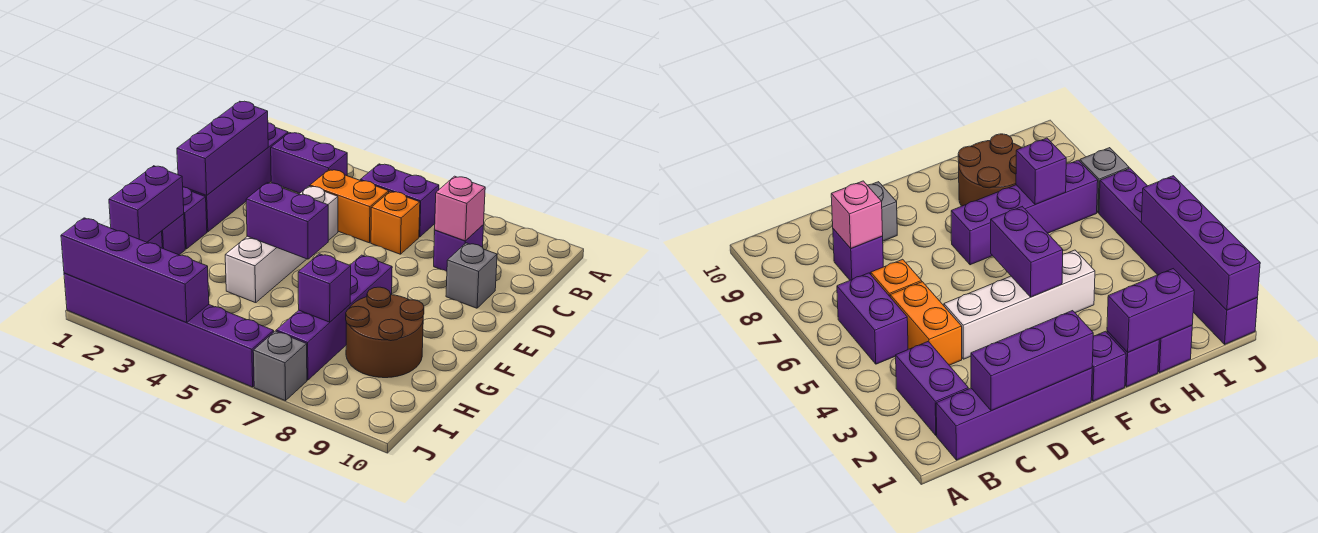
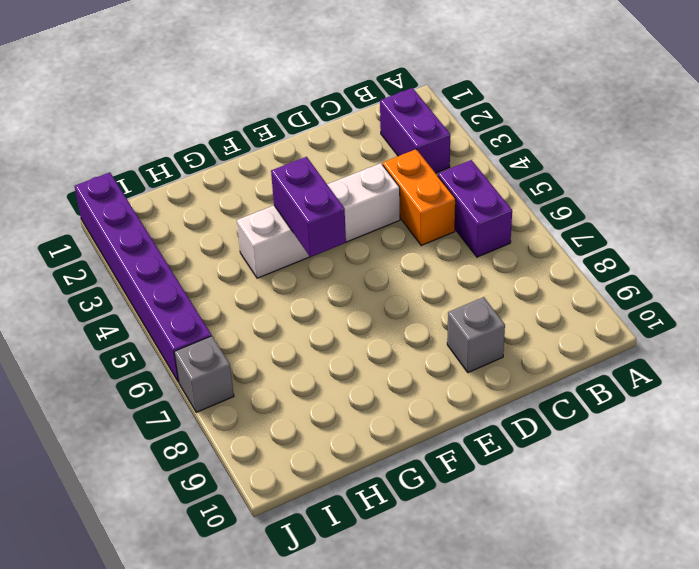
none -> purple 1x4 brick [190,123,288,232]
none -> orange 1x1 brick [371,191,420,254]
none -> purple 1x1 brick [434,225,484,271]

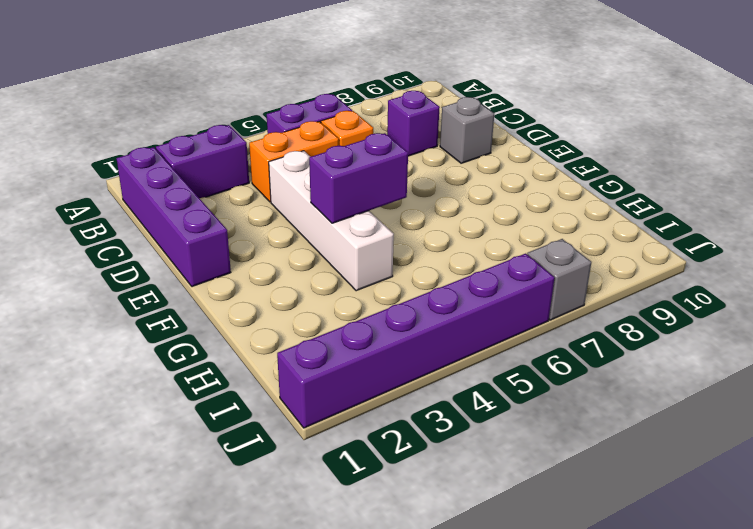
none -> purple 1x1 brick [183,187,207,249]
none -> purple 1x4 brick [276,255,392,380]
none -> purple 1x1 brick [161,214,185,255]

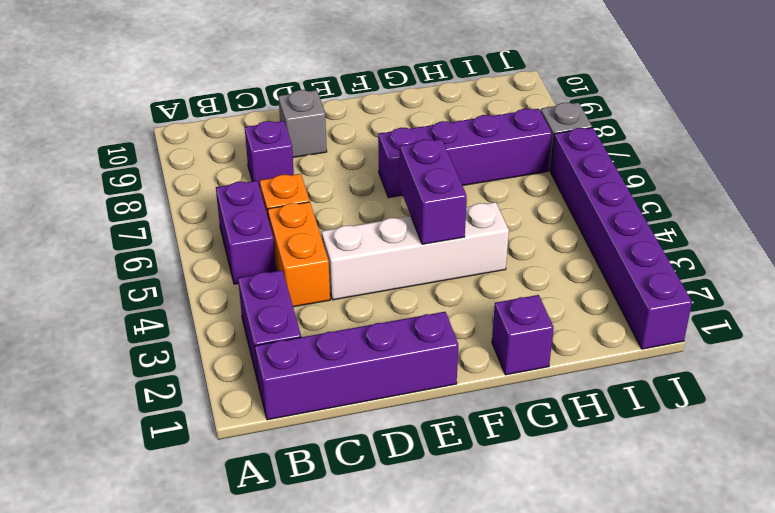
none -> purple 1x1 brick [183,187,207,249]
none -> brown 2x2 round brick [346,287,424,378]
none -> purple 1x1 brick [1158,325,1192,373]

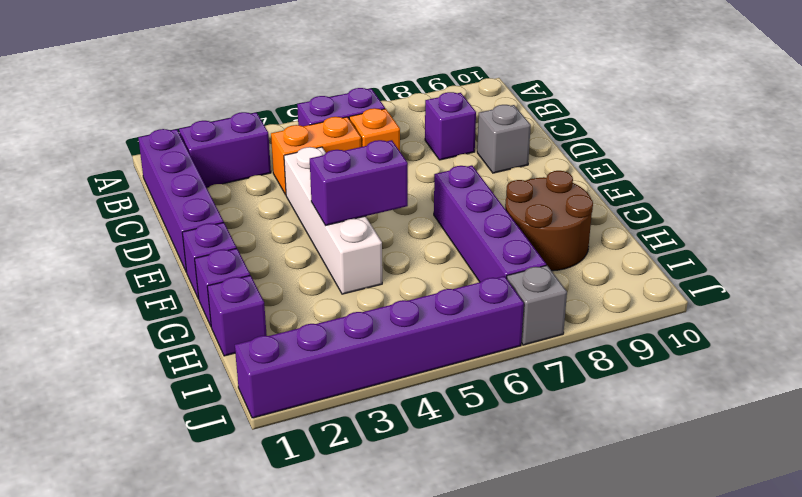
none -> purple 1x3 brick [177,101,268,195]
none -> pink 1x1 brick [435,176,485,241]
none -> purple 1x2 brick [109,166,184,242]

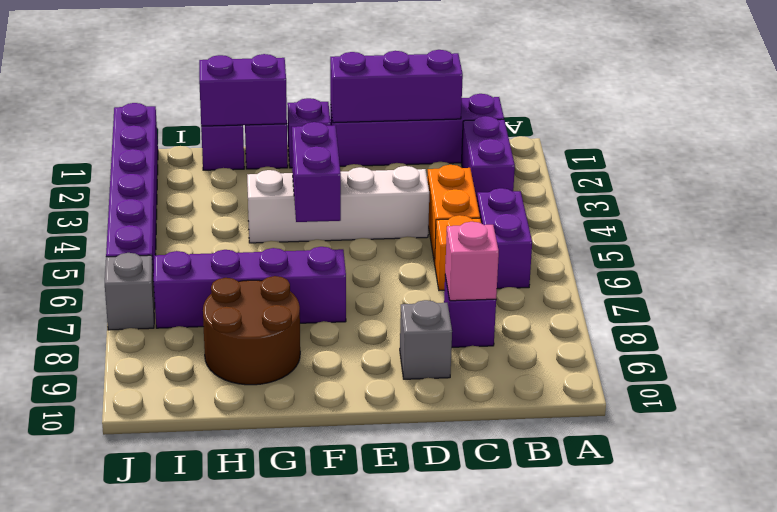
none -> purple 1x1 brick [298,254,351,322]
none -> purple 1x4 brick [61,218,209,323]

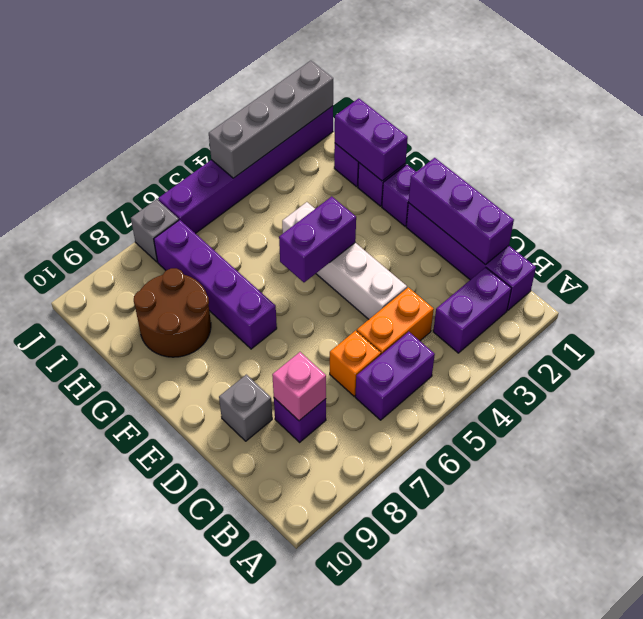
grey 1x4 brick [209,61,333,178] -> purple 1x4 brick [61,218,209,323]
none -> purple 1x1 brick [298,254,351,322]

